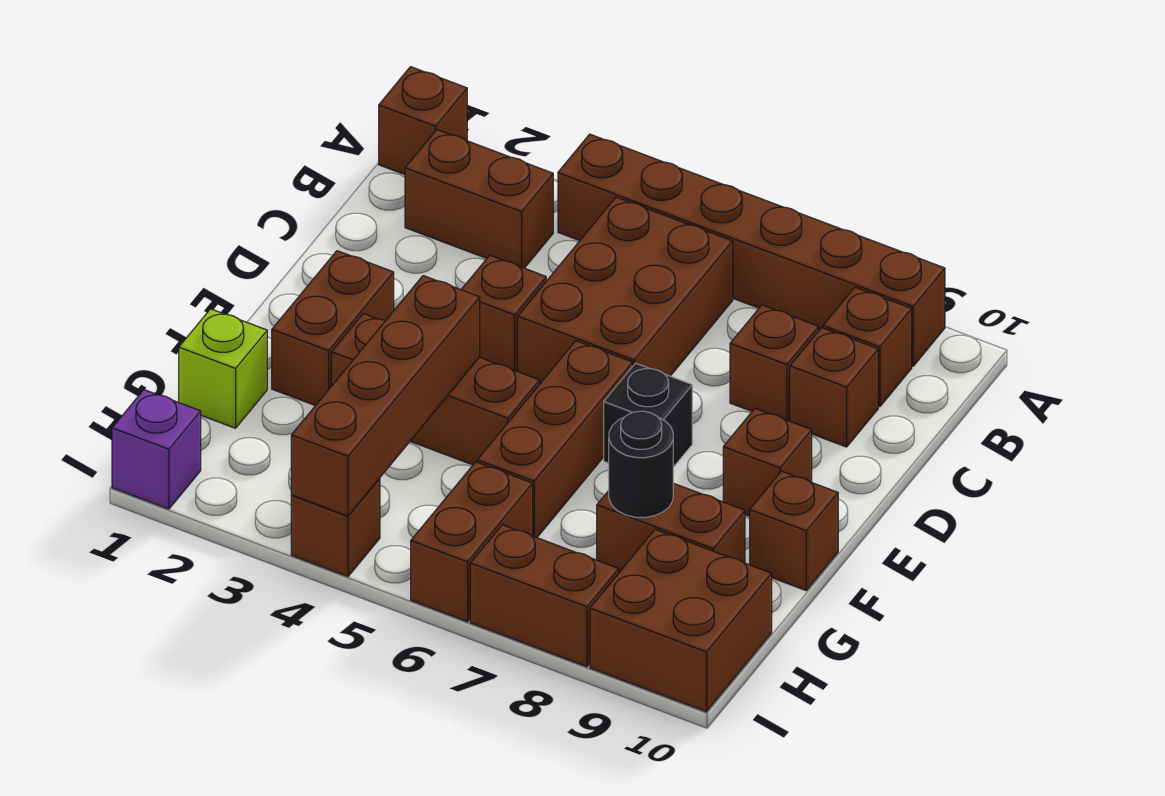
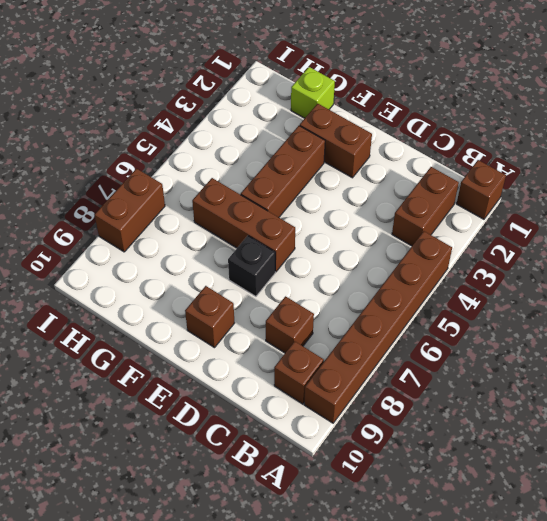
none -> brown 2x3 brick [518,197,733,383]
none -> brown 1x1 brick [790,328,878,447]
none -> brown 1x1 brick [461,255,546,371]

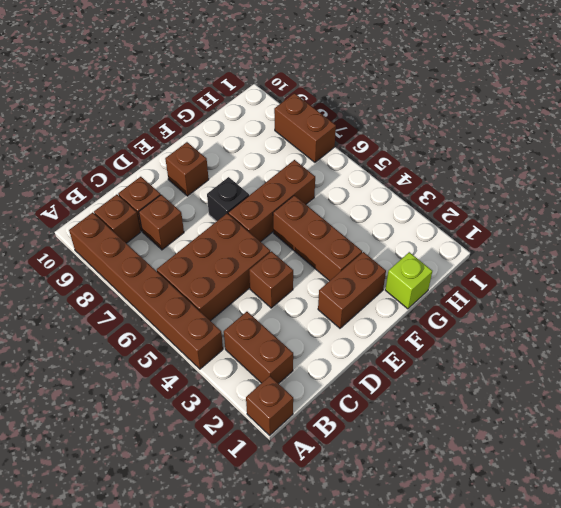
none -> brown 1x1 brick [750,471,838,590]
none -> brown 1x2 brick [597,483,745,572]
none -> brown 1x2 brick [411,462,533,622]

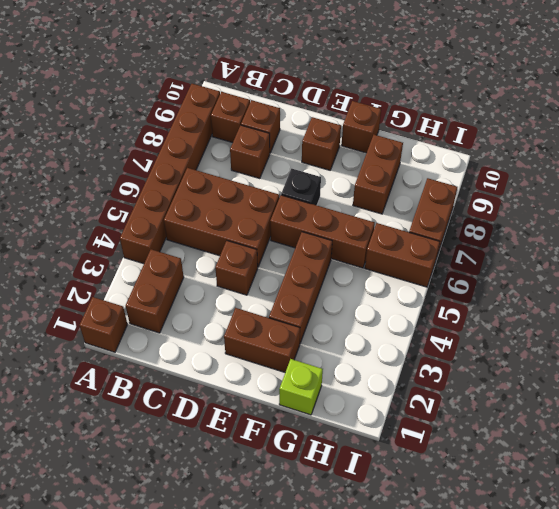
none -> brown 2x2 brick [590,529,772,712]
none -> purple 1x1 brick [112,390,201,509]
none -> brown 1x1 brick [291,478,380,577]

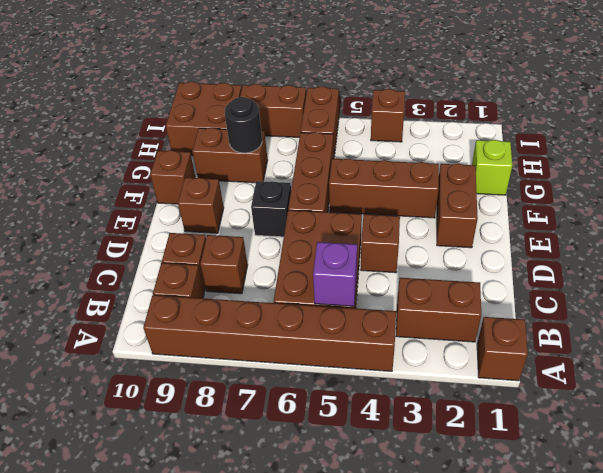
purple 1x1 brick [313,242,357,306] -> purple 1x1 brick moved to [112,390,201,509]
none -> brown 1x4 brick [291,276,480,516]

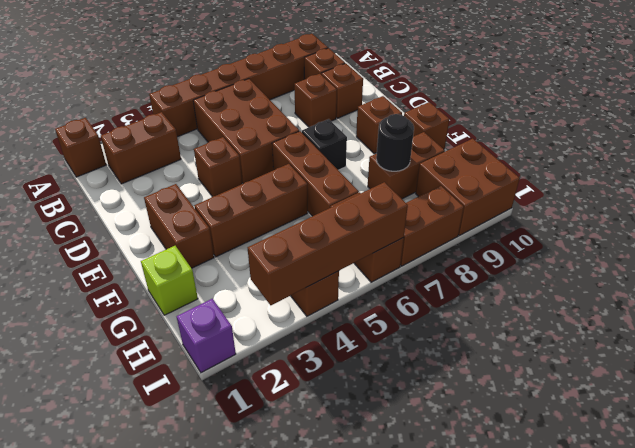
brown 1x4 brick [248,182,408,305] -> brown 1x4 brick turned to [291,276,480,516]

